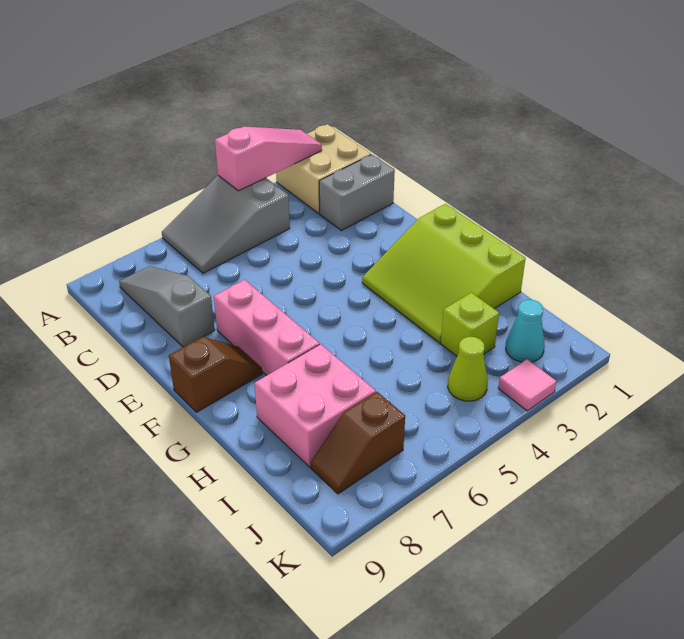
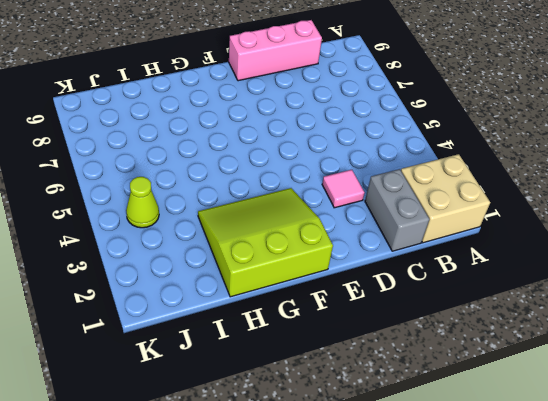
pink 1x3 brick [229,20,322,81] -> pink 1x3 brick moved to [214,280,320,375]
pink 1x1 tile [322,170,364,208] -> pink 1x1 tile moved to [498,359,557,411]
none -> grey 2x3 slope [162,176,290,273]
none -> grey 1x3 slope [119,266,215,347]
none -> brown 1x2 slope [169,337,262,412]

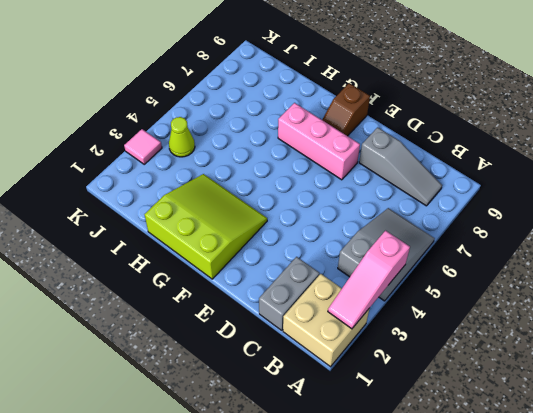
none -> pink 2x2 brick [255,344,375,467]
none -> lime 1x1 brick [441,293,499,356]
none -> cyan 1x1 cone [506,300,545,362]

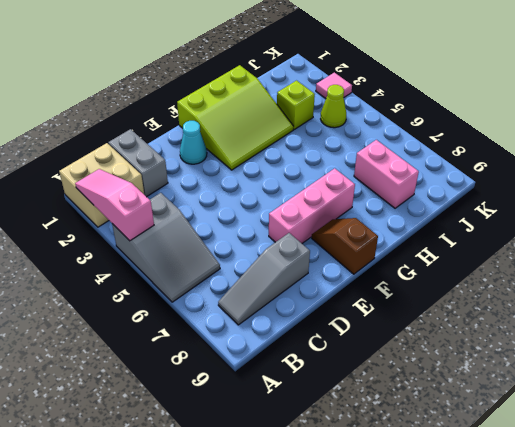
cyan 1x1 cone [180,121,207,164] -> cyan 1x1 cone moved to [506,300,545,362]
pink 1x2 brick [354,140,419,208] -> pink 2x2 brick [255,344,375,467]
none -> brown 1x2 slope [311,392,405,494]

